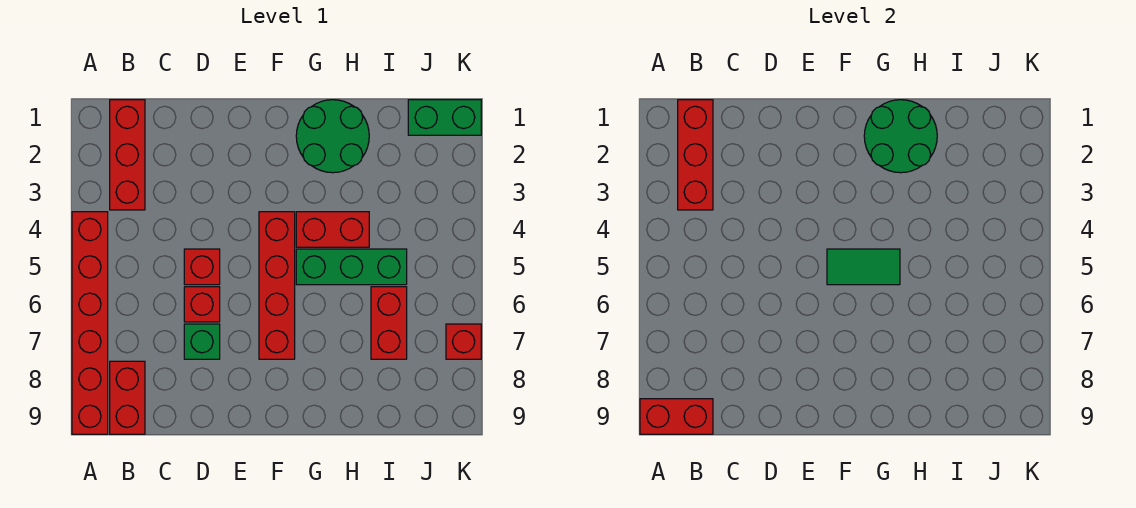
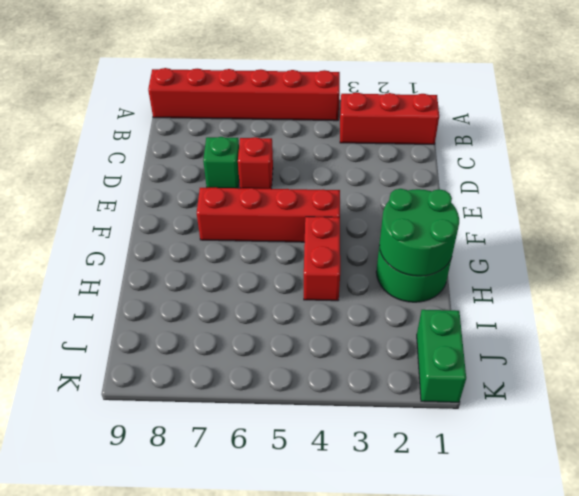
none -> red 1x2 brick [110,361,145,434]
none -> red 1x1 brick [184,249,220,285]
none -> green 1x3 brick [296,249,407,285]

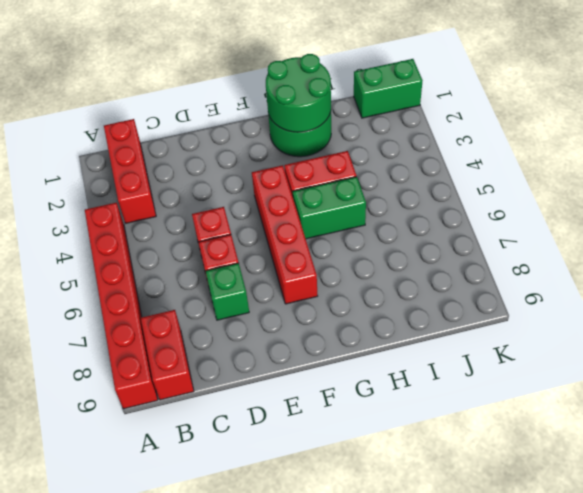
green 1x2 brick [293,177,366,239] -> green 1x3 brick [296,249,407,285]
none -> red 1x2 brick [371,287,407,359]
none -> red 1x1 brick [446,324,481,359]
none -> red 1x2 brick [640,399,713,434]

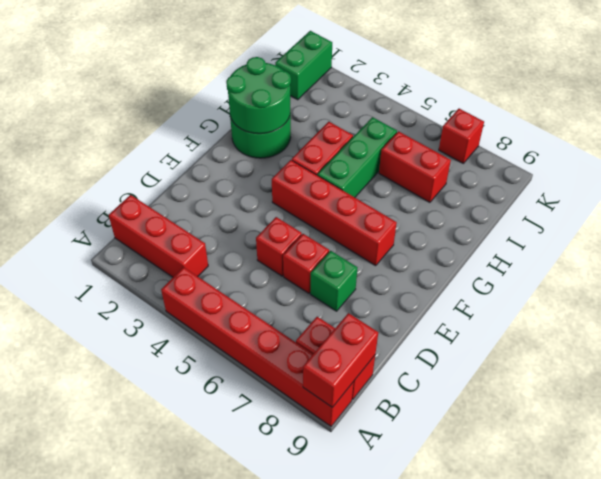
none -> red 1x3 brick [678,100,713,210]
none -> green 1x2 tile [827,249,900,285]

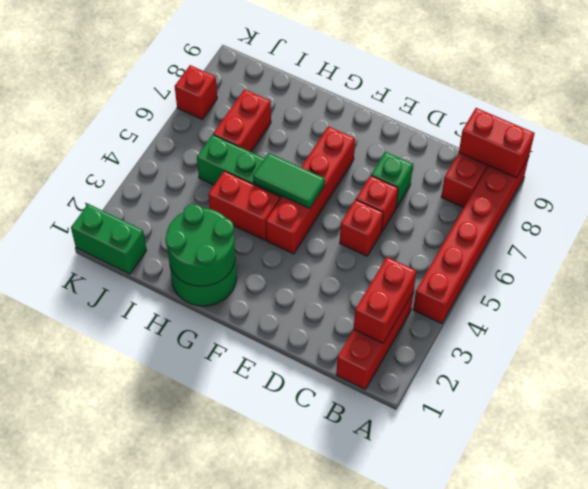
red 1x2 brick [354,257,416,343] -> red 1x3 brick [678,100,713,210]

